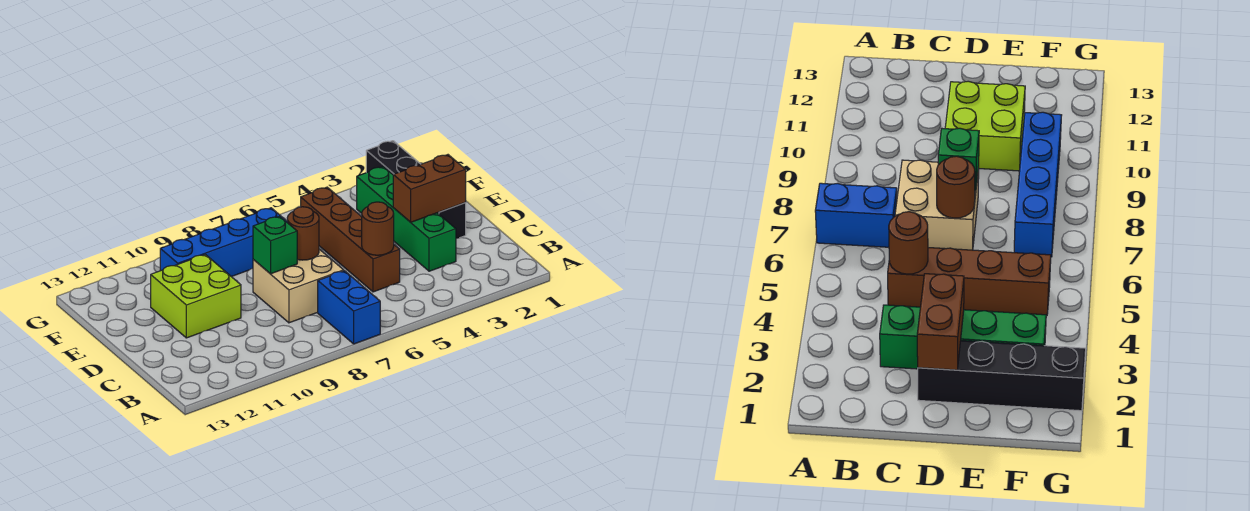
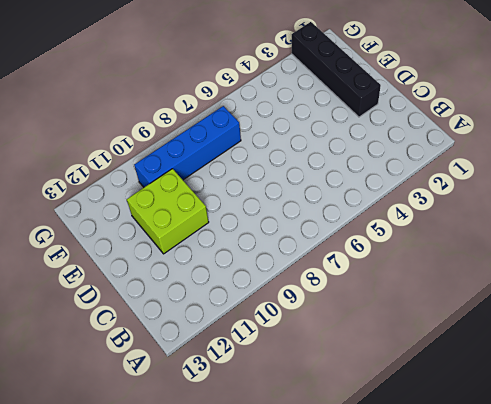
none -> blue 1x2 brick [318,271,380,344]
none -> green 1x4 brick [357,167,456,271]

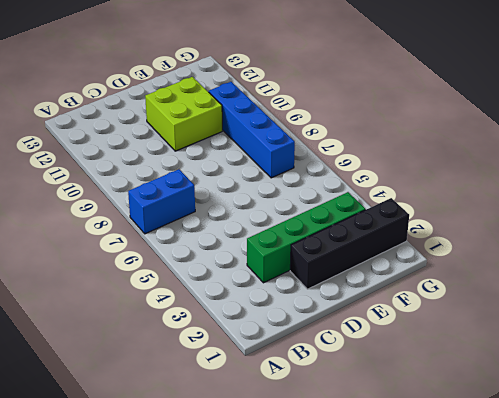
none -> brown 1x4 brick [301,187,400,292]
none -> tan 2x2 brick [253,249,344,323]

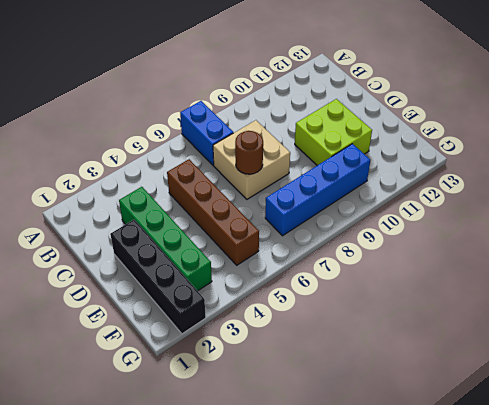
none -> brown 1x1 round brick [362,202,394,255]
none -> brown 1x2 brick [393,155,466,222]

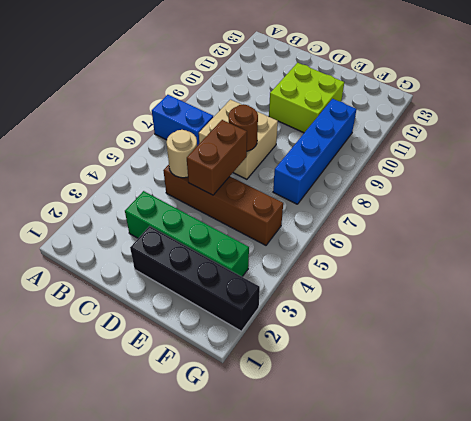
tan 1x1 round brick [166,130,197,178] -> brown 1x1 round brick [362,202,394,255]
brown 1x2 brick [187,120,247,195] -> brown 1x2 brick moved to [393,155,466,222]
none -> green 1x1 brick [253,216,297,274]

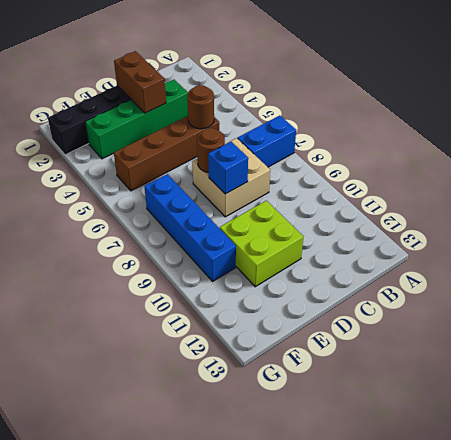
blue 1x1 brick [208,142,248,194] -> green 1x1 brick [253,216,297,274]

